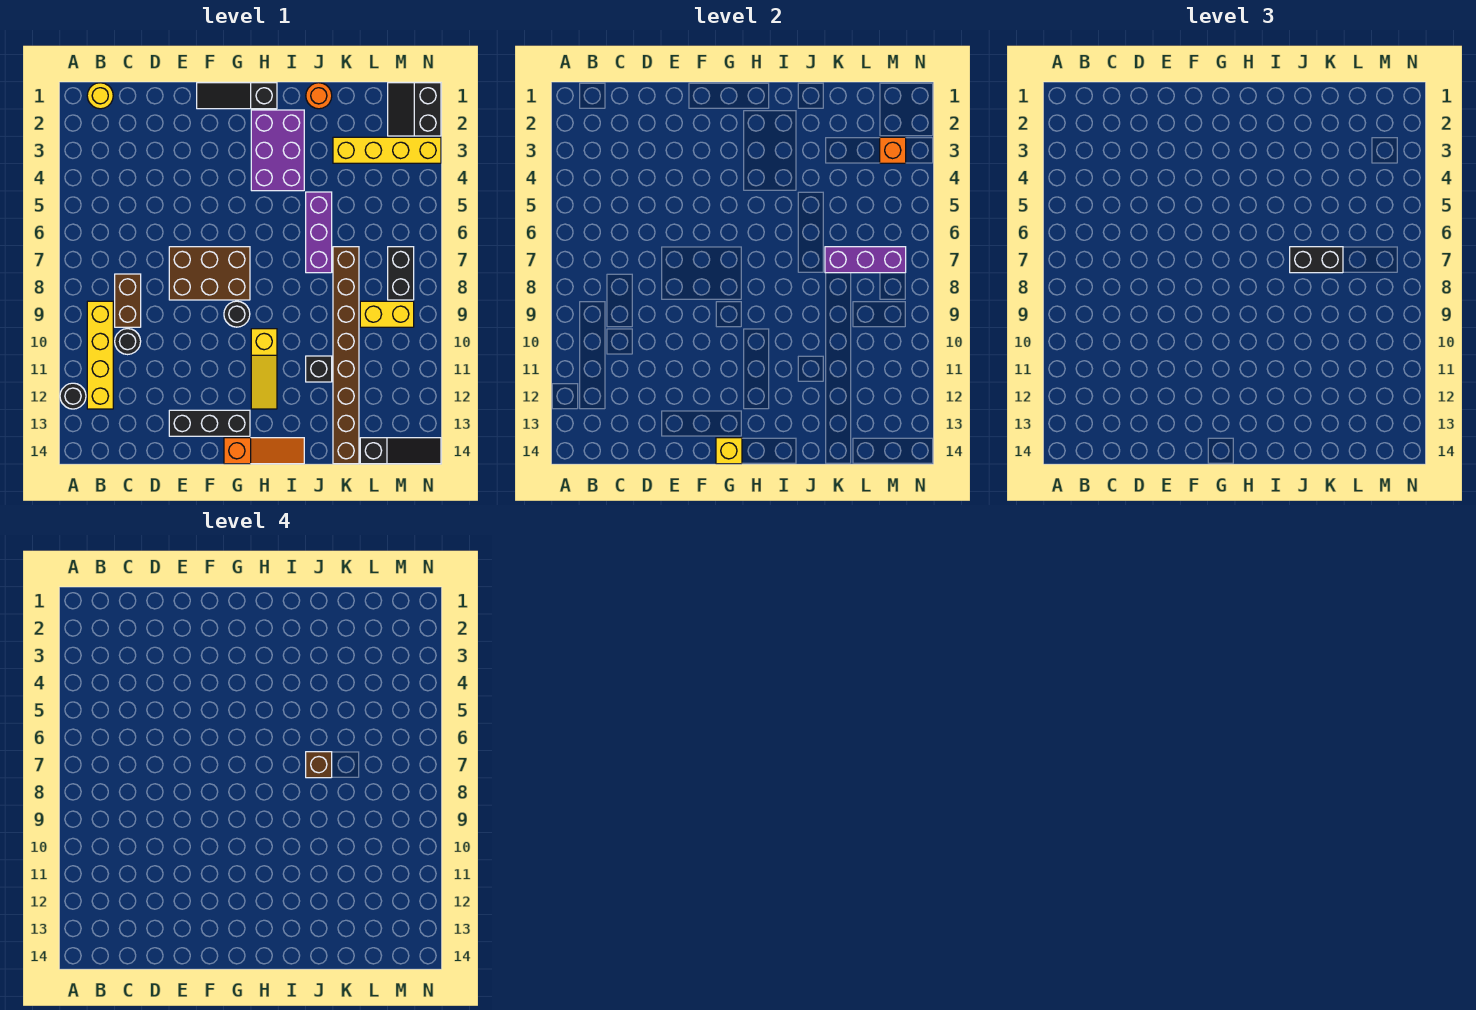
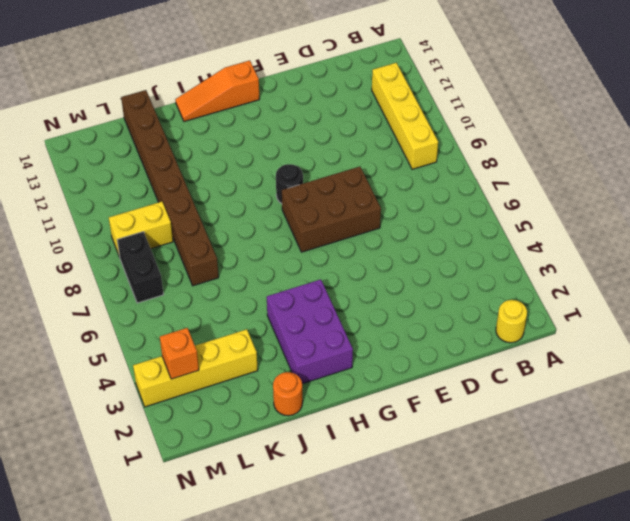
none -> black 1x1 round brick [60,383,86,409]
none -> brown 1x2 brick [115,274,141,327]
none -> black 1x1 round brick [115,329,141,355]

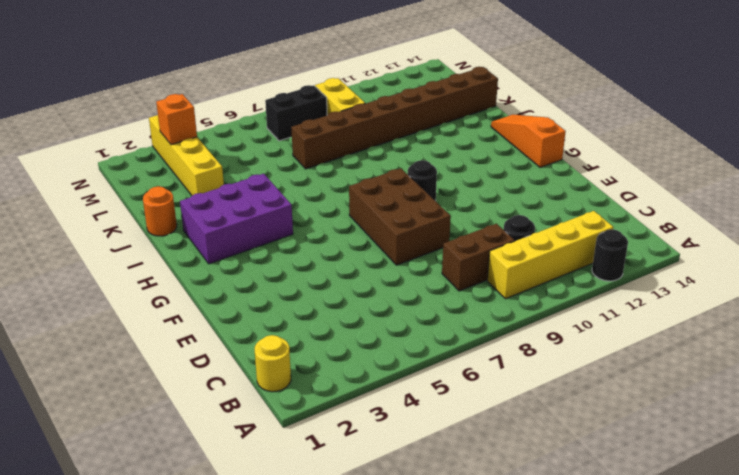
none -> black 1x3 brick [169,410,250,436]
none -> black 1x3 slope [197,83,277,109]
none -> yellow 1x3 slope [251,329,277,409]

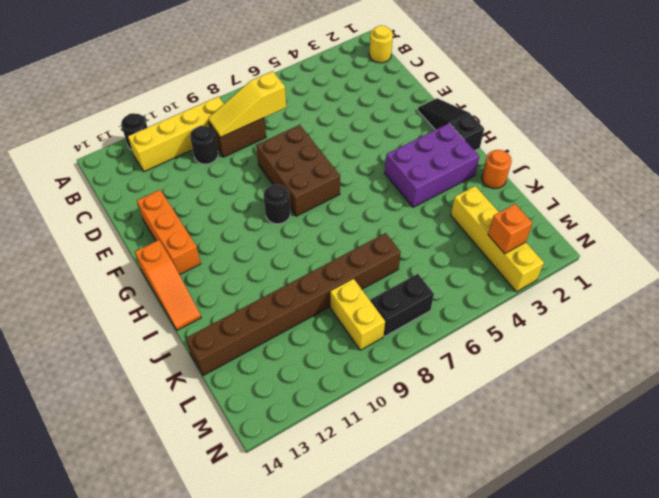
yellow 1x3 slope [208,71,286,138] -> yellow 1x3 slope moved to [251,329,277,409]
orange 1x3 brick [137,190,201,275] -> black 1x3 brick [169,410,250,436]
none -> purple 1x3 brick [306,192,332,273]
none -> black 1x1 brick [306,356,332,382]
none -> black 1x3 slope [360,438,441,464]

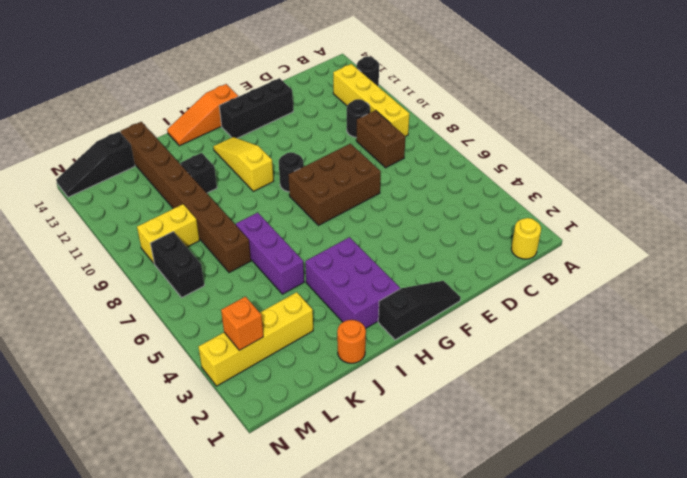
none -> black 2x2 slope [388,83,441,136]
none -> yellow 1x1 brick [716,438,742,464]
none -> purple 1x3 brick [825,247,906,273]

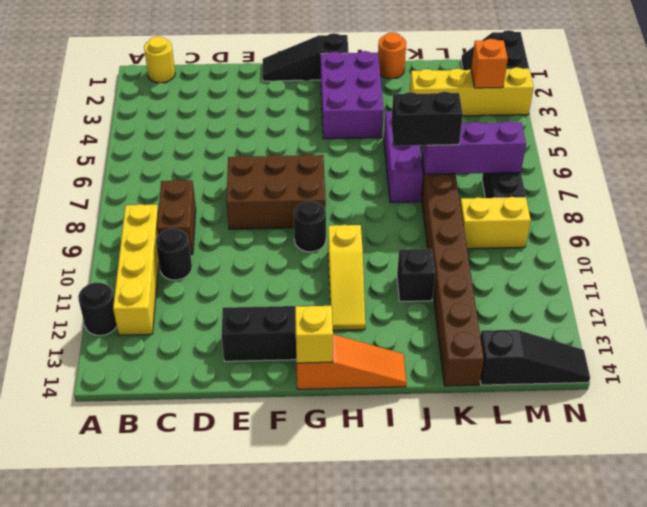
none -> brown 1x1 brick [306,752,332,778]

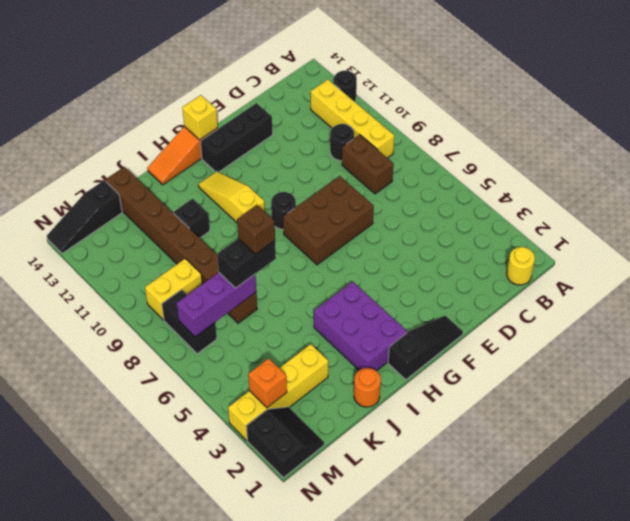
none -> purple 1x3 brick [306,192,332,273]

